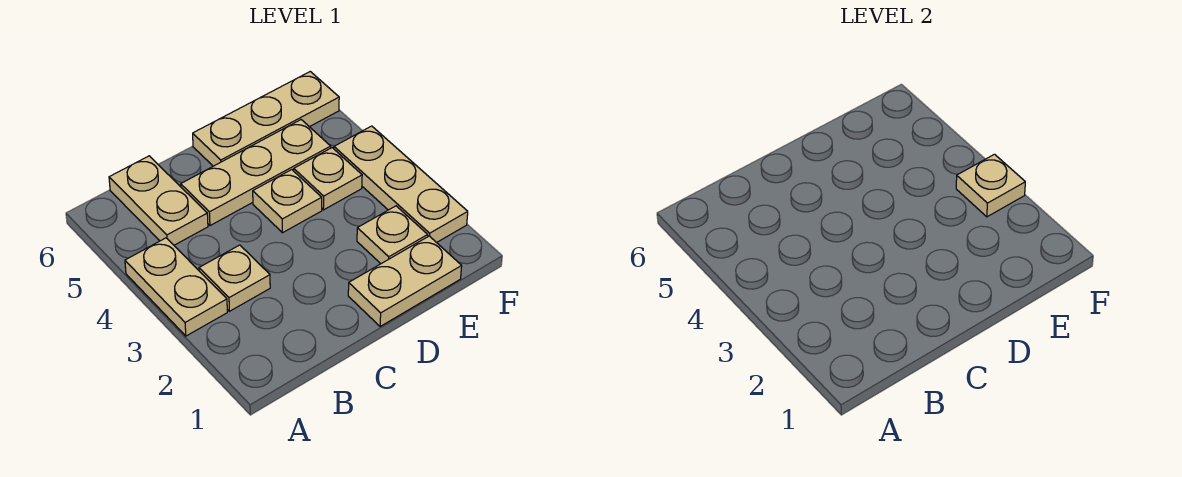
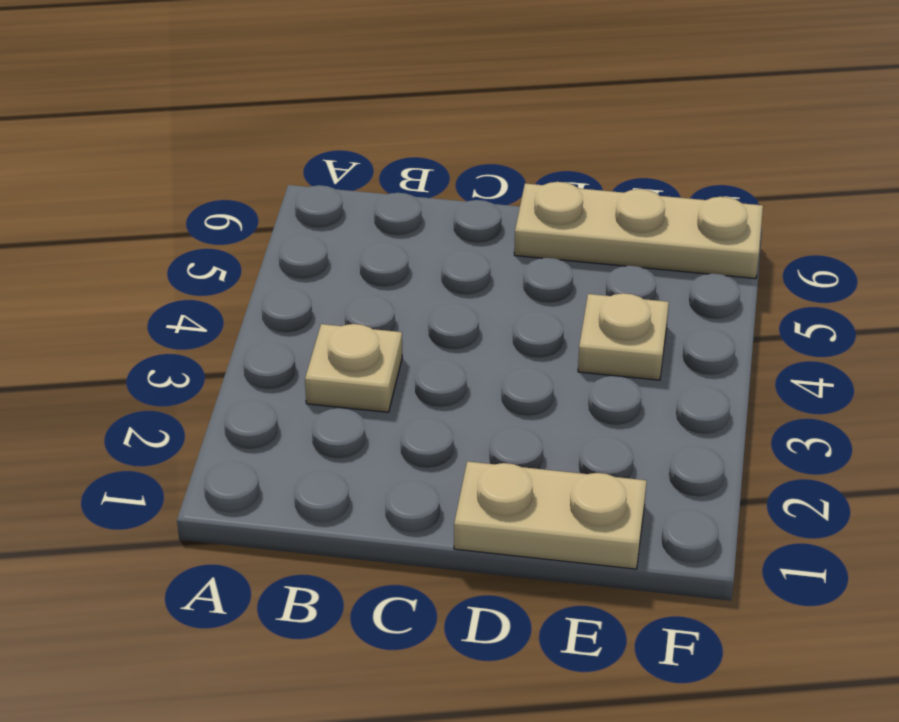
none -> tan 1x2 plate [125,238,227,336]
none -> tan 1x2 plate [109,156,208,245]

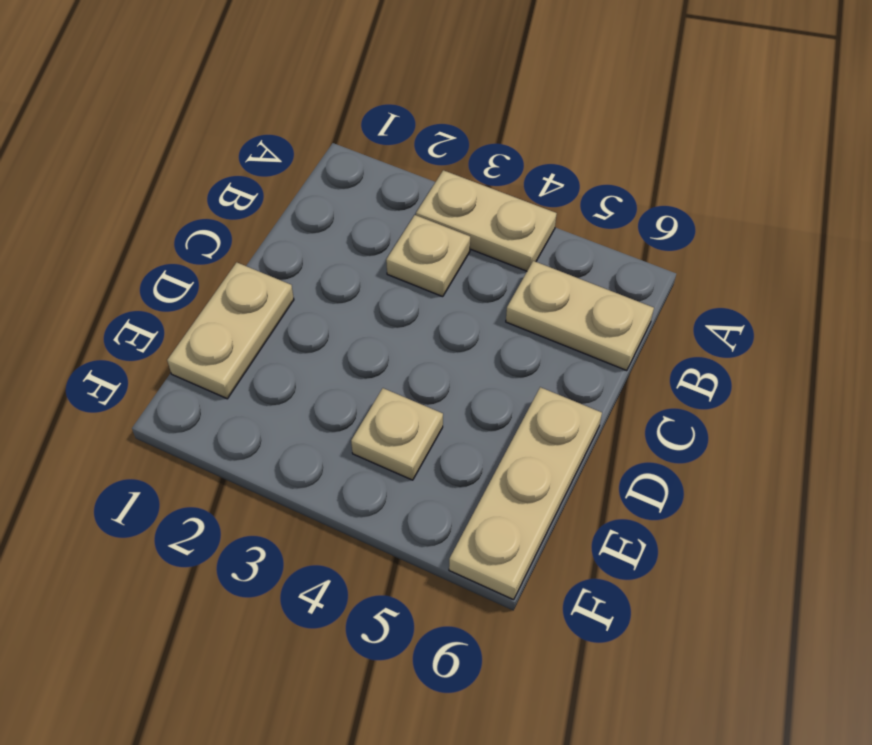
none -> tan 1x3 plate [181,120,331,226]
none -> tan 1x1 plate [253,170,322,233]

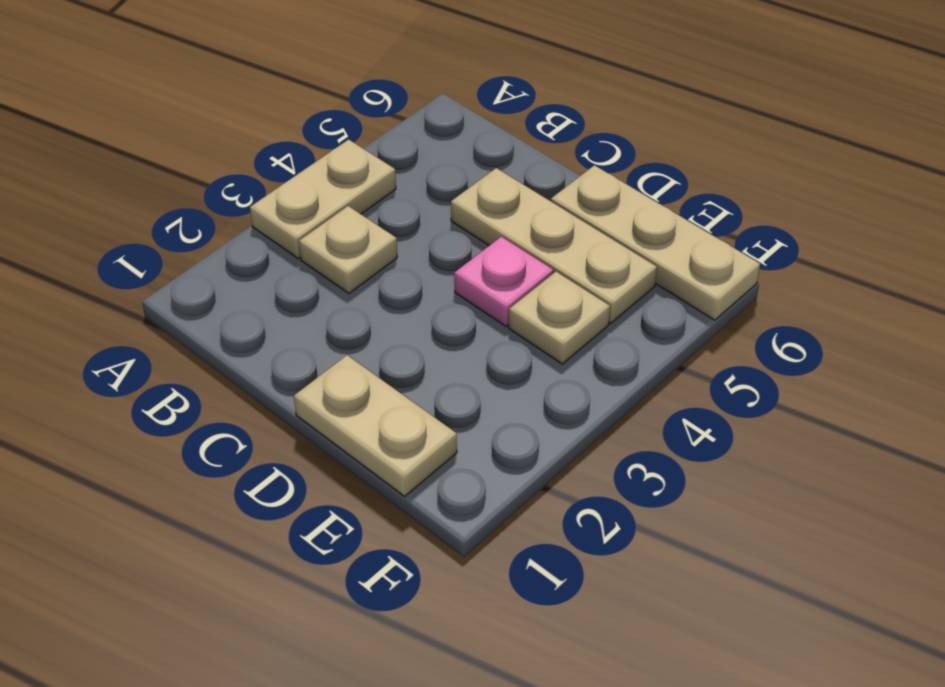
pink 1x1 plate [454,237,553,326] -> tan 1x1 plate [253,170,322,233]
none -> tan 1x2 plate [109,156,208,245]
none -> tan 1x1 plate [357,206,428,264]

